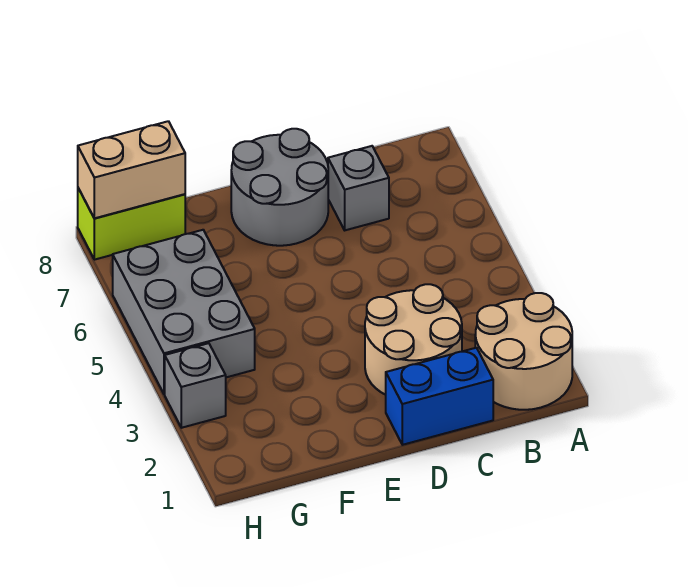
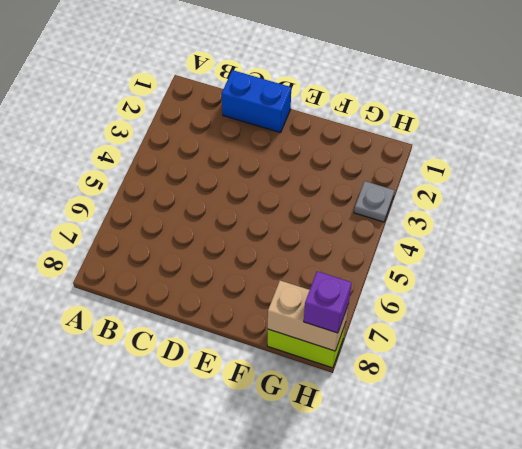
grey 1x1 plate [354,181,394,222] -> grey 1x1 brick [165,343,226,428]
purple 1x1 brick [304,271,352,333] -> none
none -> tan 2x2 round brick [475,293,572,410]
none -> tan 2x2 round brick [365,284,462,395]

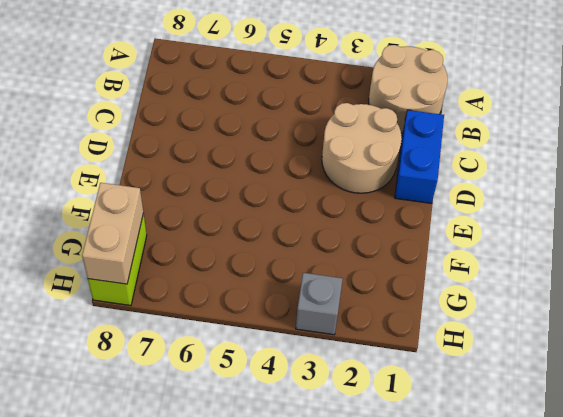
none -> grey 1x1 brick [328,146,389,230]
none -> grey 2x2 round brick [231,129,328,246]

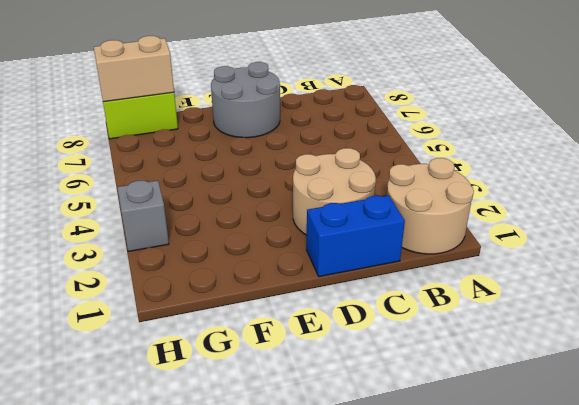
none -> grey 1x1 brick [328,146,389,230]
none -> grey 2x3 brick [113,230,255,394]

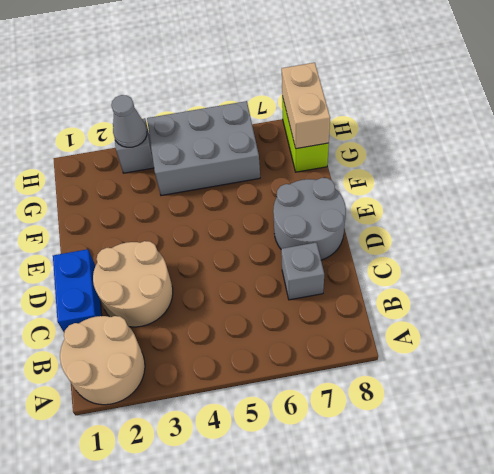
grey 1x1 cone [111,95,147,147] -> none

